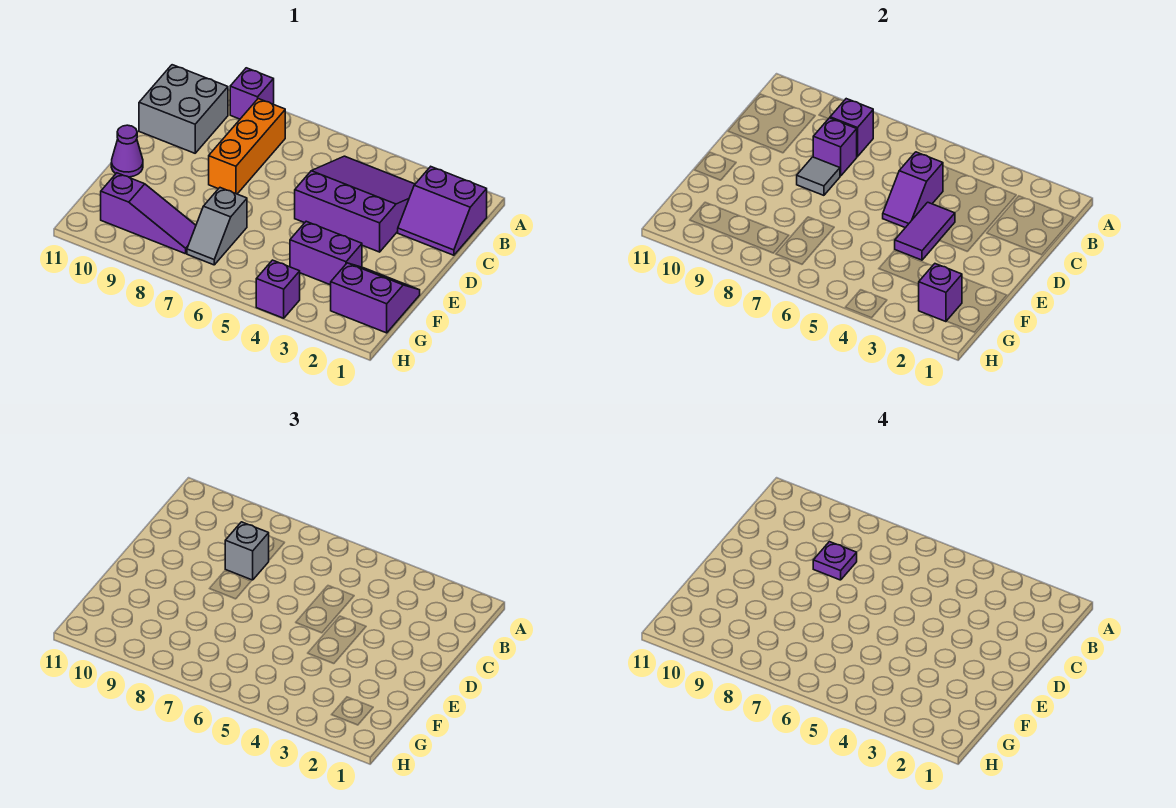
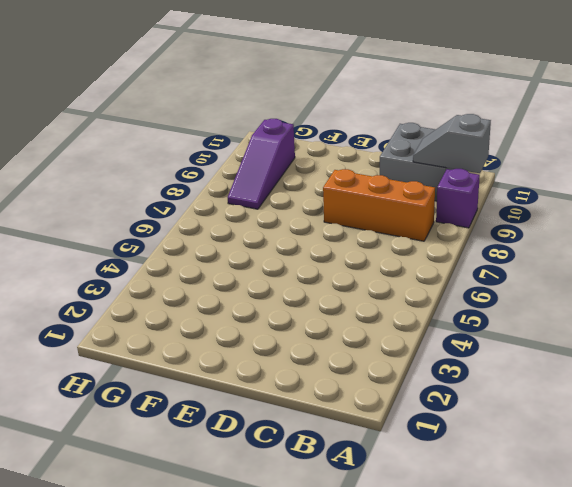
grey 1x2 slope [413,114,491,173] -> grey 1x2 slope moved to [187,188,247,265]
none -> purple 2x2 slope [398,167,487,255]
none -> purple 3x3 slope [295,156,415,252]
none -> purple 1x1 cone [111,125,143,177]

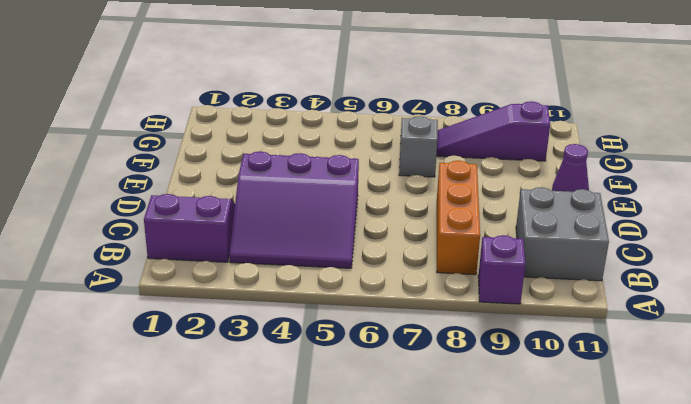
none -> purple 2x2 slope [331,263,420,333]
none -> purple 1x2 brick [290,221,362,285]
none -> purple 1x1 brick [256,260,300,318]

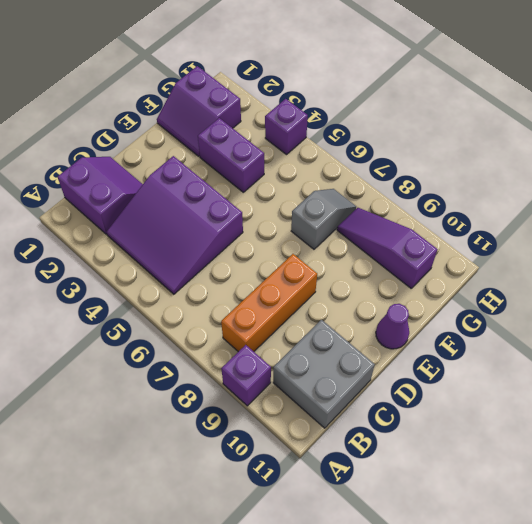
none -> purple 1x1 brick [830,99,873,157]
none -> purple 1x2 slope [883,152,943,228]
none -> purple 1x1 brick [813,118,857,176]

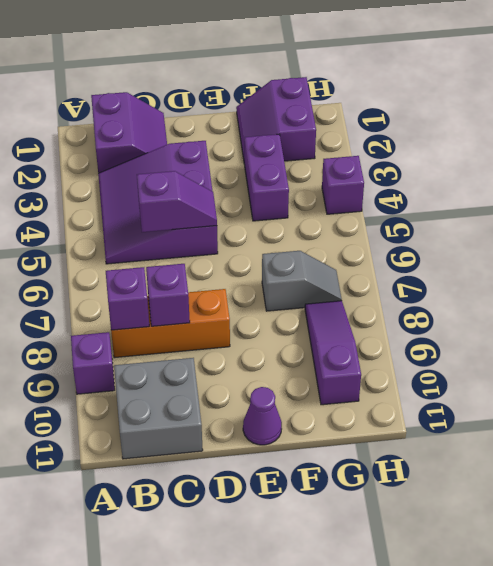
none -> purple 1x2 tile [895,202,955,260]
none -> grey 1x1 tile [797,157,840,195]
none -> purple 1x1 brick [919,264,962,322]

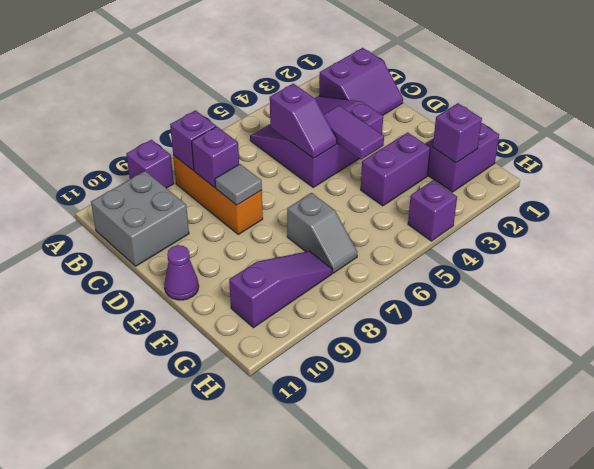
none -> grey 1x1 brick [225,522,269,580]
none -> purple 1x1 plate [813,542,857,580]

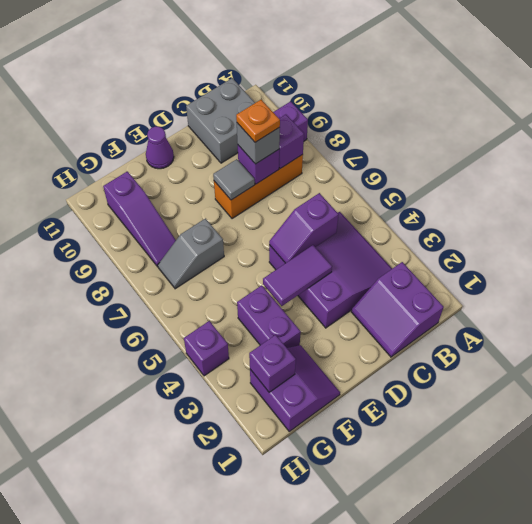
orange 1x1 plate [236,100,280,142] -> purple 1x1 plate [813,542,857,580]

